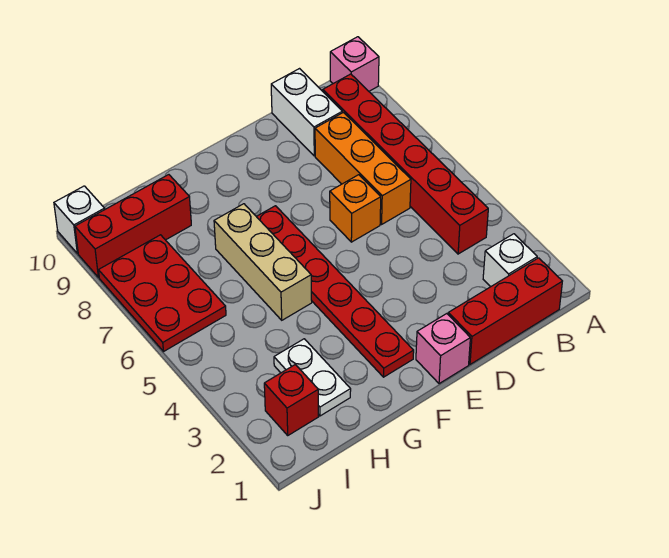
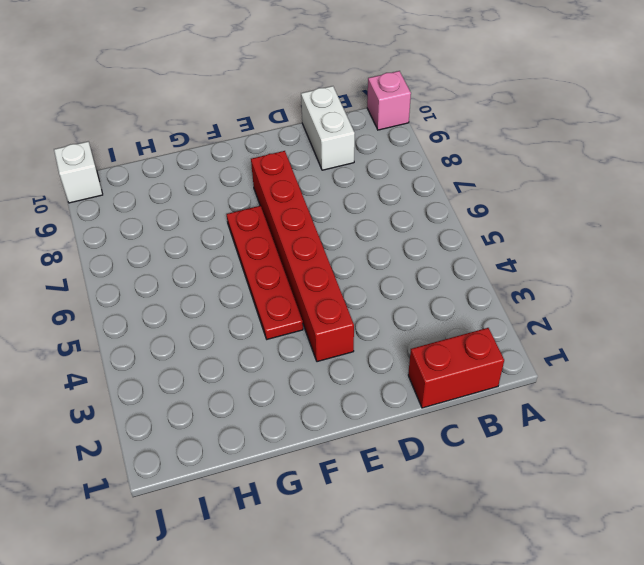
red 1x2 brick [408,328,504,408] -> red 1x3 brick [448,258,562,364]
red 1x6 brick [251,151,354,362] -> red 1x6 brick moved to [323,74,488,254]
red 1x4 plate [226,206,303,339] -> red 1x6 plate [256,206,414,377]
none -> white 1x1 brick [483,234,537,287]
none -> orange 1x3 brick [315,112,411,224]
none -> orange 1x1 brick [330,175,381,242]

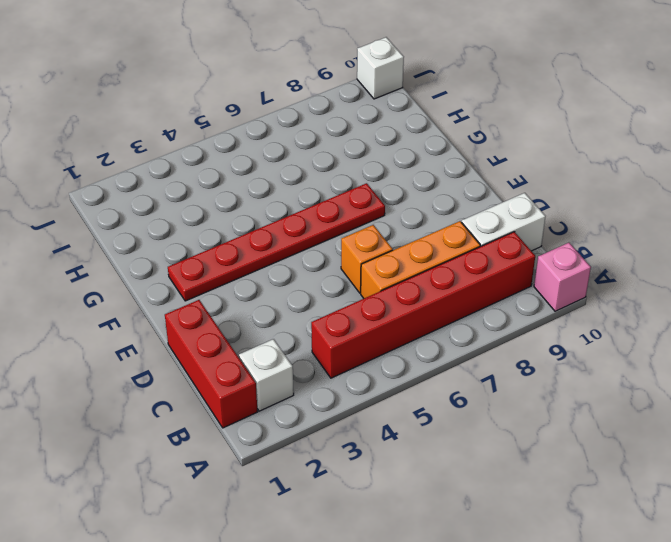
none -> pink 1x1 brick [416,314,470,384]
none -> tan 1x3 brick [214,204,312,320]
none -> white 1x2 plate [274,339,351,416]

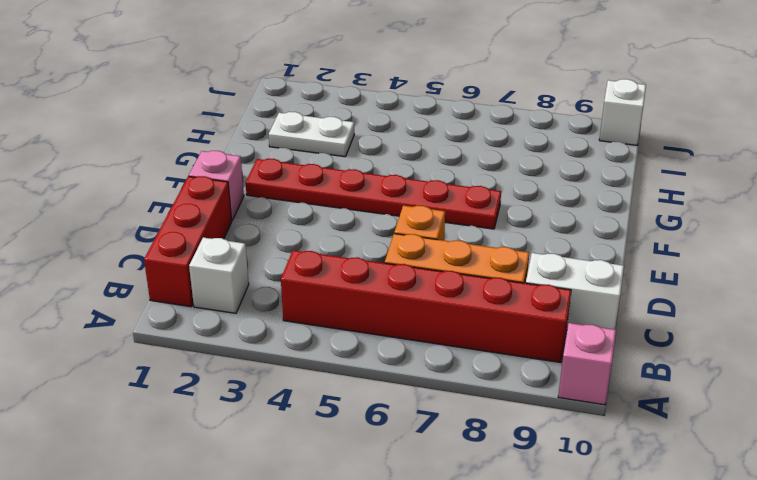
none -> tan 1x3 brick [214,204,312,320]
none -> red 1x3 brick [75,175,191,278]
none -> red 1x1 brick [264,365,319,435]

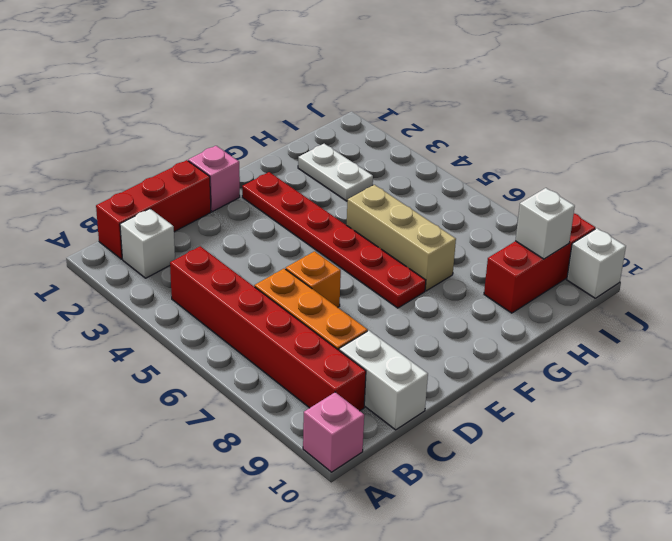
white 1x1 brick [515,188,575,259] -> none
none -> red 1x1 brick [264,365,319,435]
none -> red 2x3 plate [99,235,226,351]

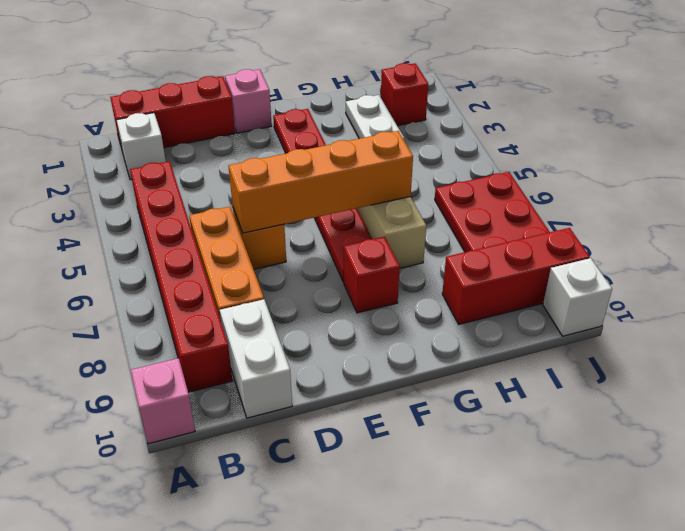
orange 1x4 brick [228,131,413,233] -> none
red 1x1 brick [344,237,400,313] -> none

